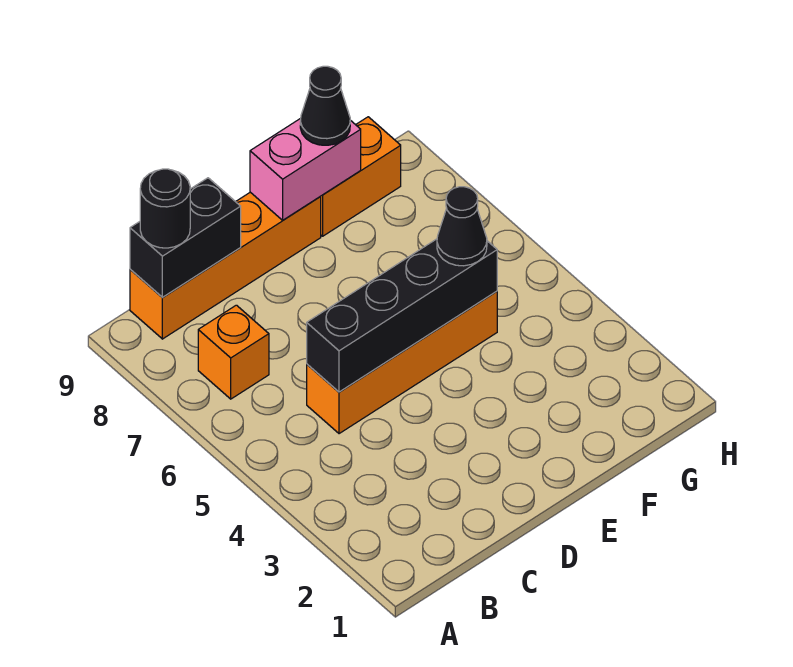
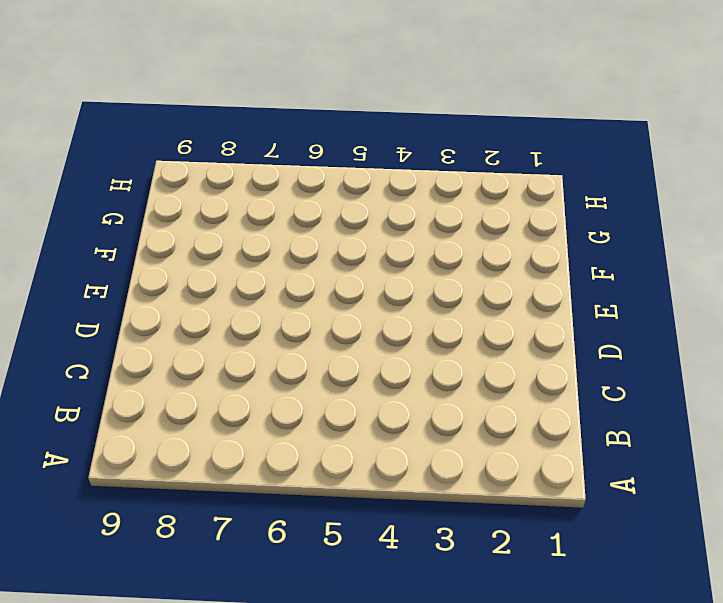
none -> orange 1x1 brick [198,305,269,399]
none -> orange 1x4 brick [130,192,321,339]

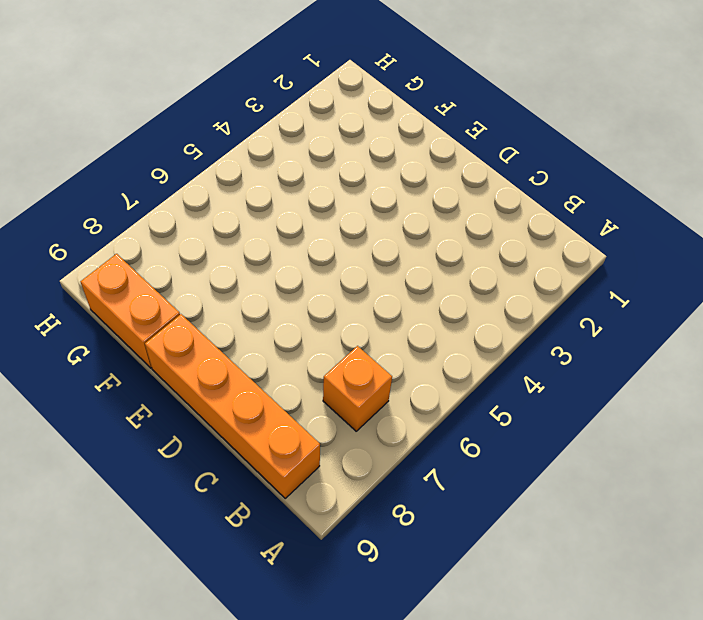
none -> orange 1x4 brick [307,291,497,434]
none -> black 1x2 brick [130,178,241,298]

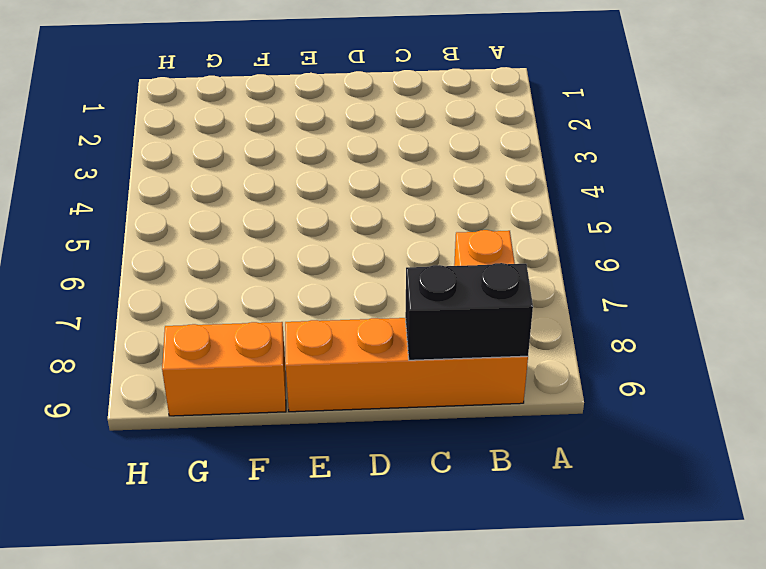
none -> orange 1x4 brick [307,291,497,434]
none -> black 1x4 brick [307,239,497,392]

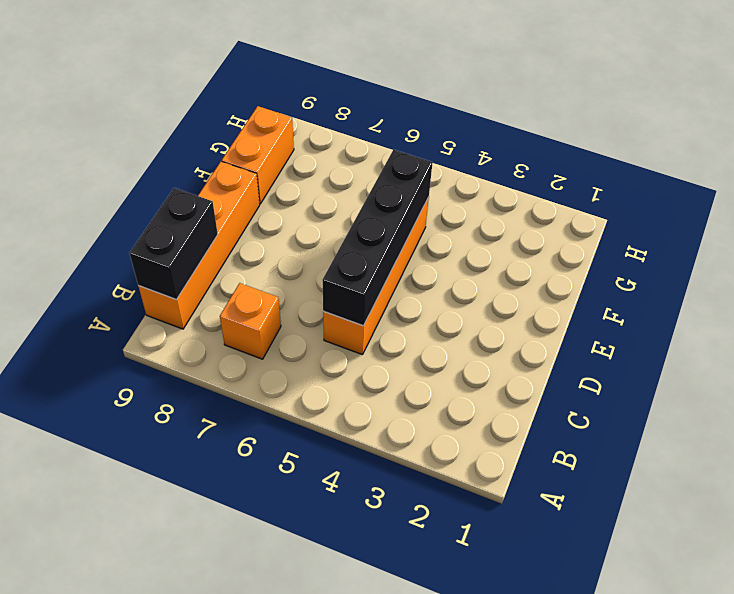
none -> pink 1x2 brick [250,118,361,220]
none -> black 1x1 round brick [140,169,190,248]

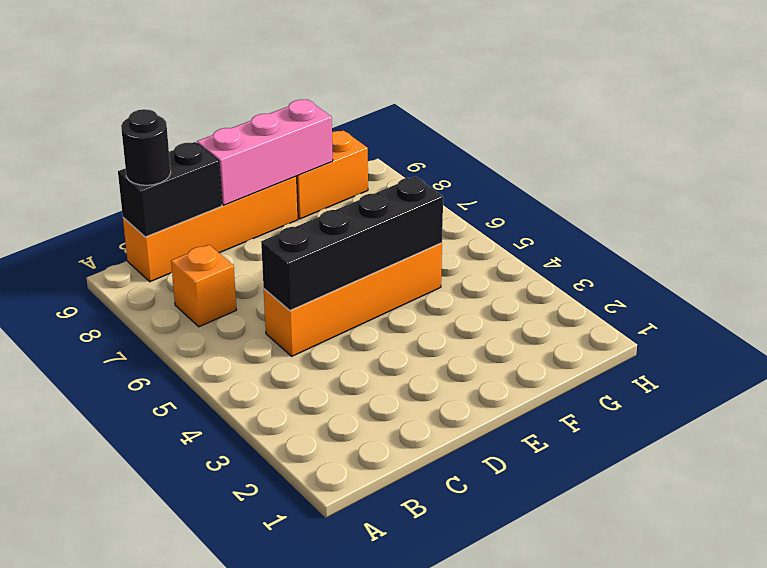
pink 1x3 brick [197,100,333,205] -> pink 1x2 brick [250,118,361,220]
none -> black 1x1 cone [437,187,487,266]
none -> black 1x1 cone [300,66,350,145]

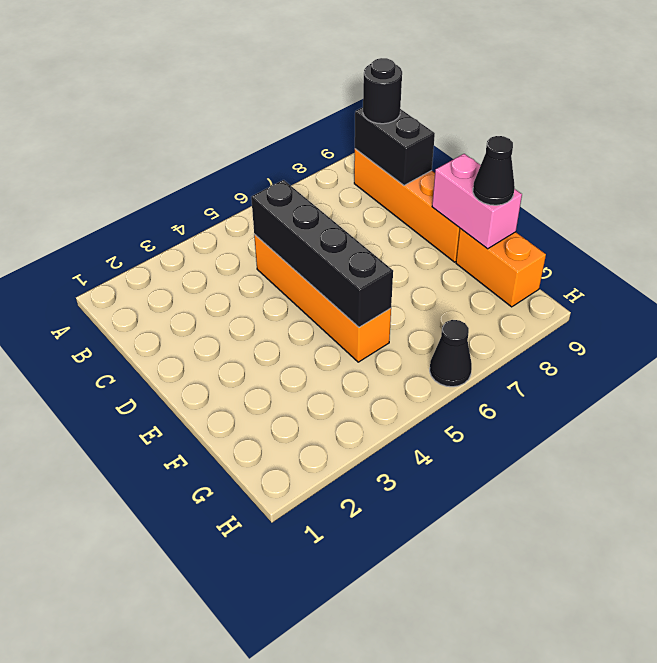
black 1x1 cone [430,320,472,387] -> black 1x1 cone moved to [437,187,487,266]
none -> orange 1x1 brick [198,305,269,399]

